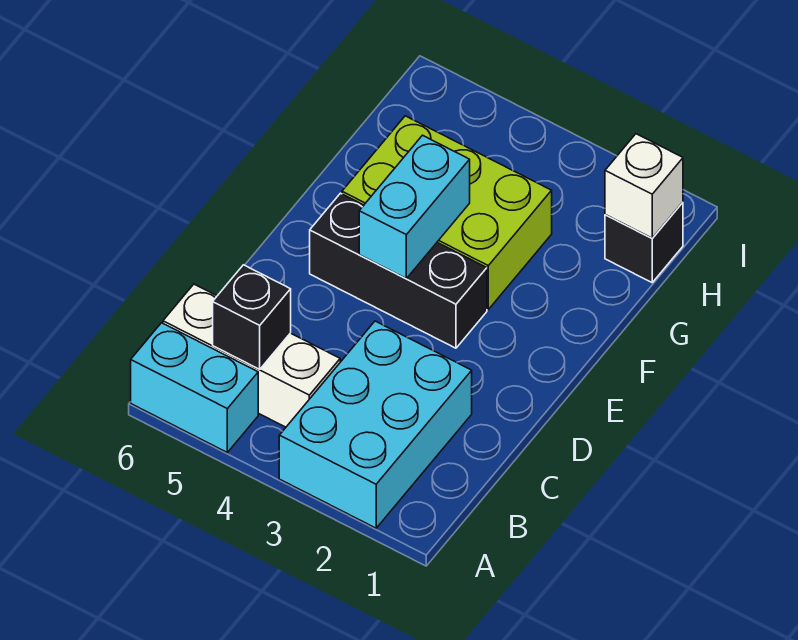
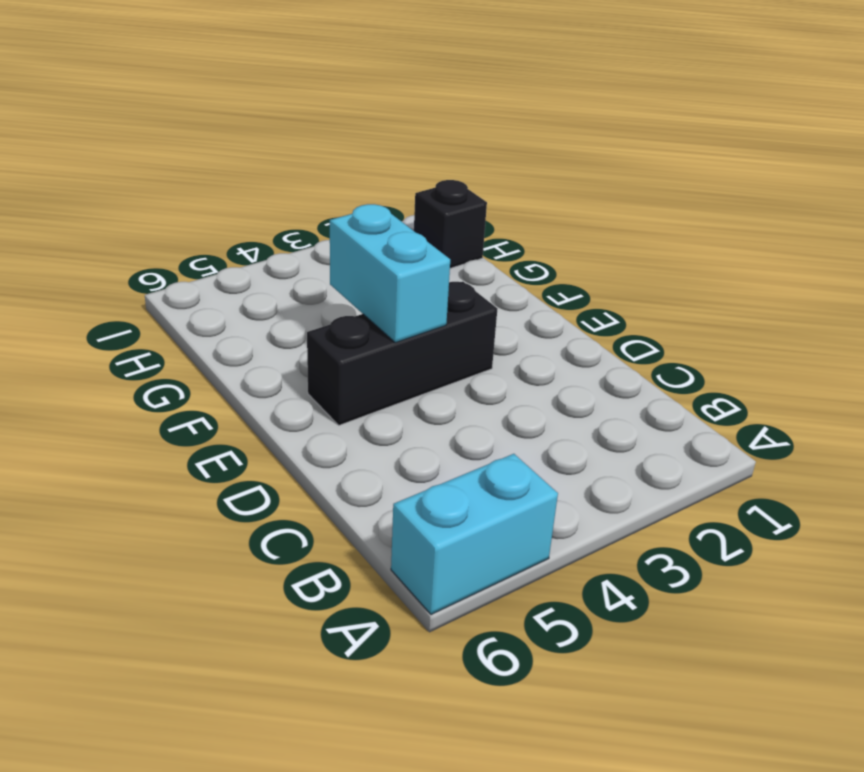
none -> cyan 2x3 brick [279,321,472,528]
none -> white 1x3 brick [163,284,340,427]

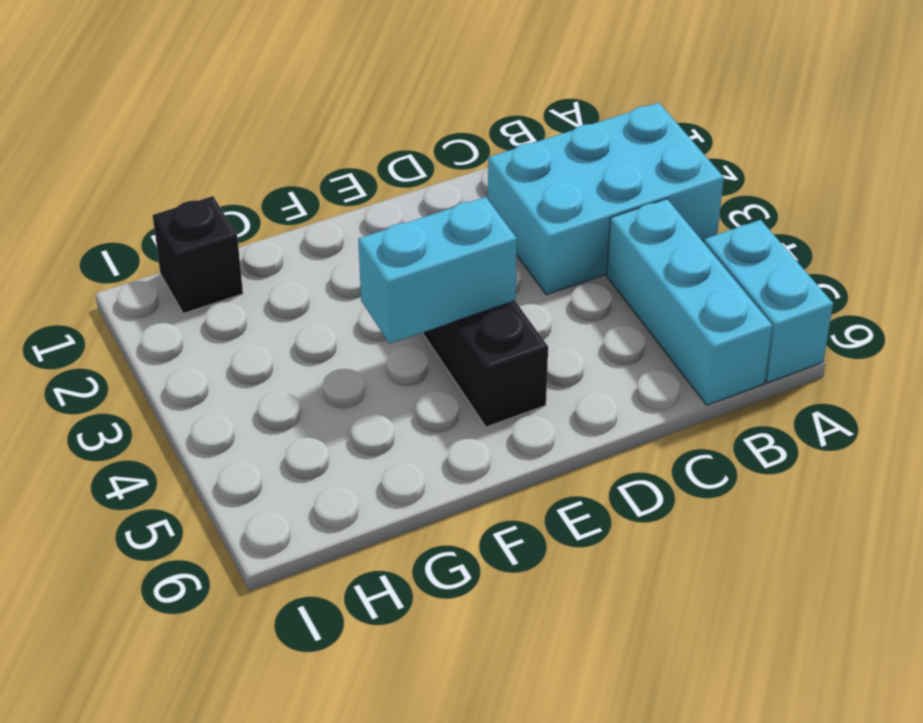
cyan 1x3 brick [607,199,772,405] -> white 1x3 brick [163,284,340,427]
none -> lime 2x3 brick [342,116,552,309]
none -> black 1x1 brick [213,265,291,369]

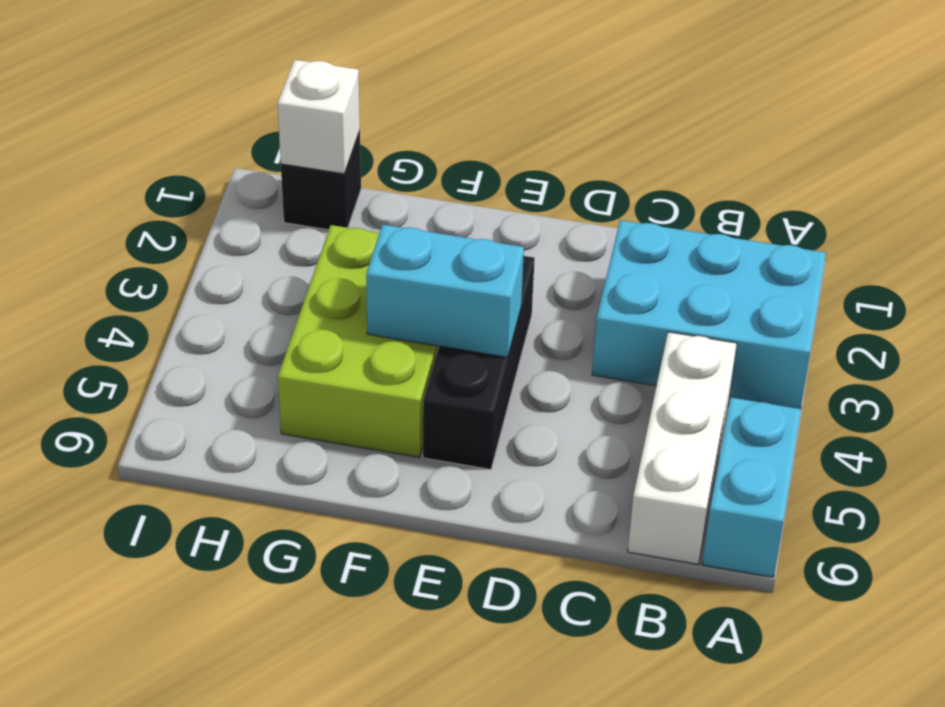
none -> black 1x1 brick [213,265,291,369]

